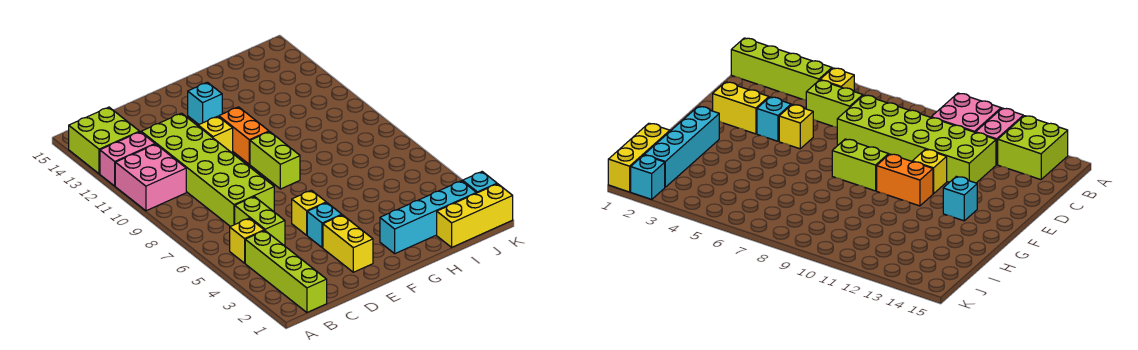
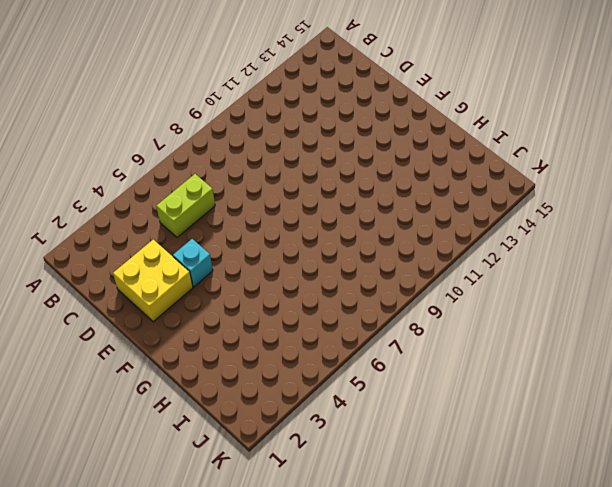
yellow 2x2 brick [113,240,193,322] -> yellow 1x2 brick [323,215,373,272]
none -> pink 2x2 brick [115,144,186,211]
none -> pink 1x2 brick [100,132,155,186]
none -> lime 2x2 brick [69,107,139,174]

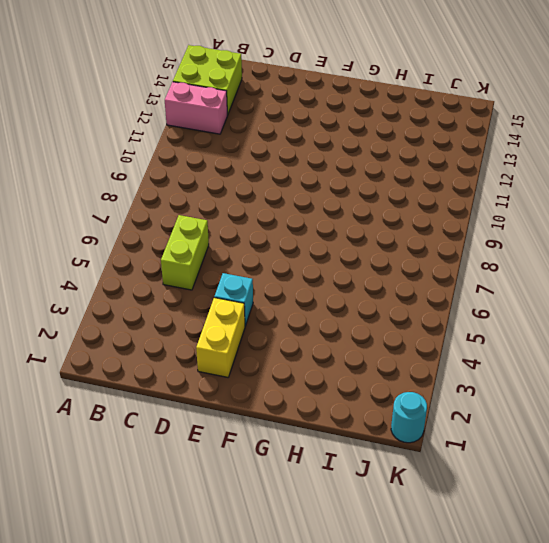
cyan 1x1 round brick [391,392,427,443] -> yellow 1x3 brick [437,184,513,247]
none -> pink 2x2 brick [115,144,186,211]
none -> lime 1x4 brick [245,230,327,312]
none -> yellow 1x1 brick [230,218,264,263]

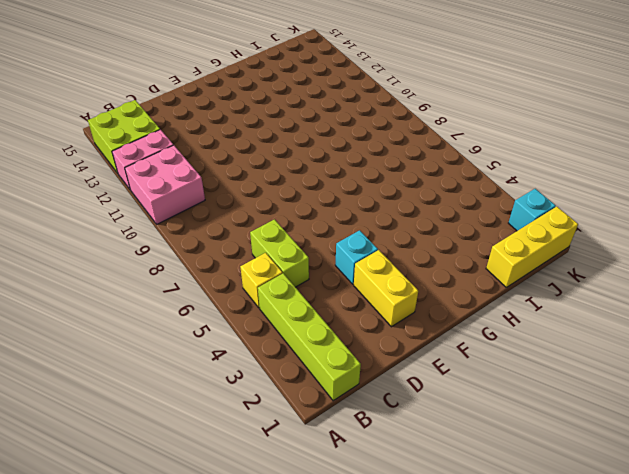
none -> lime 2x6 brick [141,113,274,227]
none -> yellow 1x1 brick [292,190,326,235]
none -> yellow 1x1 brick [198,116,233,153]

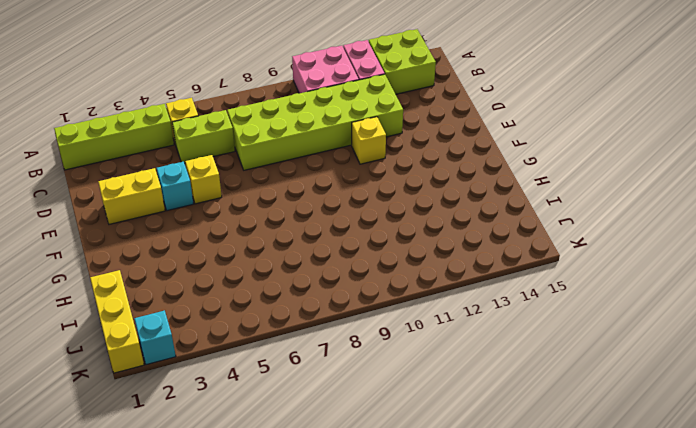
none -> lime 1x2 brick [250,132,300,189]
none -> orange 1x2 brick [219,107,269,164]
none -> cyan 1x1 brick [188,82,222,124]

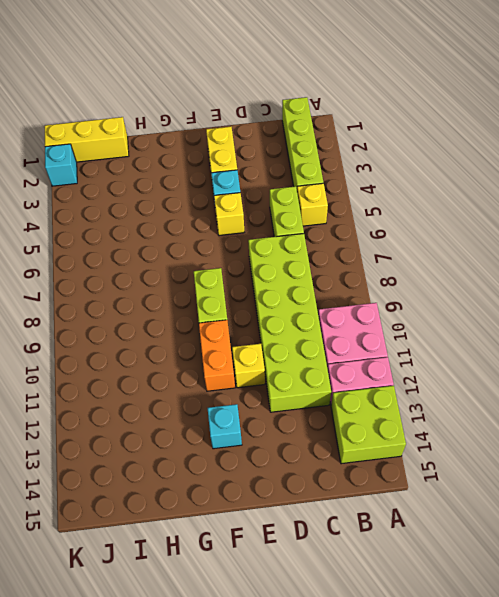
none -> cyan 1x4 brick [380,181,476,254]

